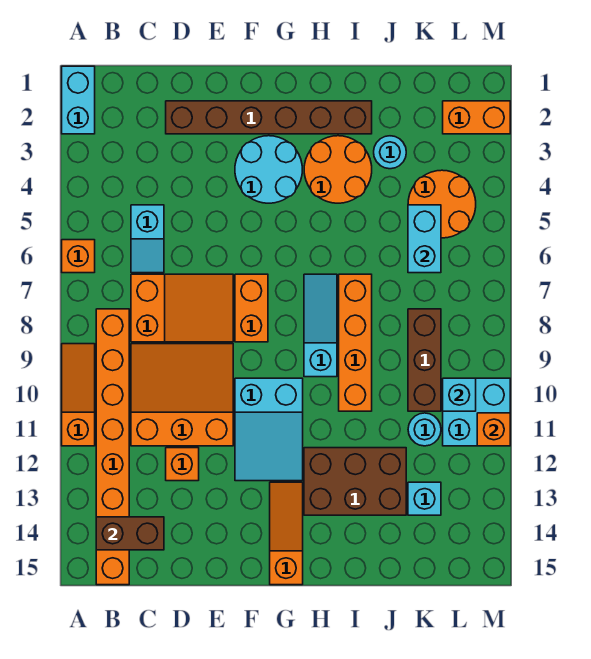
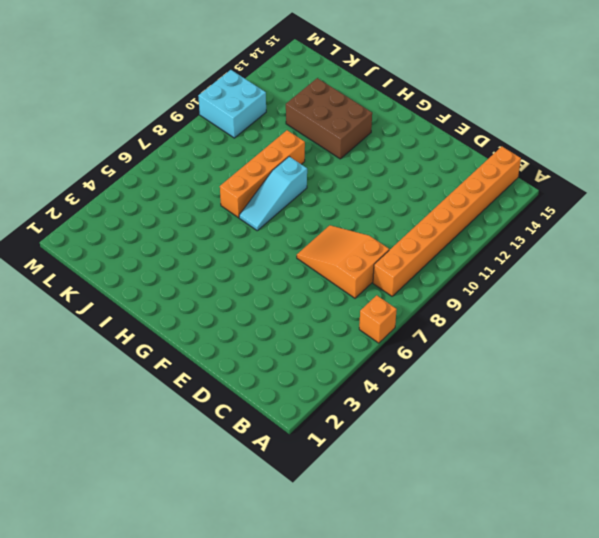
none -> cyan 1x2 brick [62,66,95,134]
none -> orange 1x3 slope [62,344,95,446]
none -> cyan 1x2 slope [131,205,164,273]

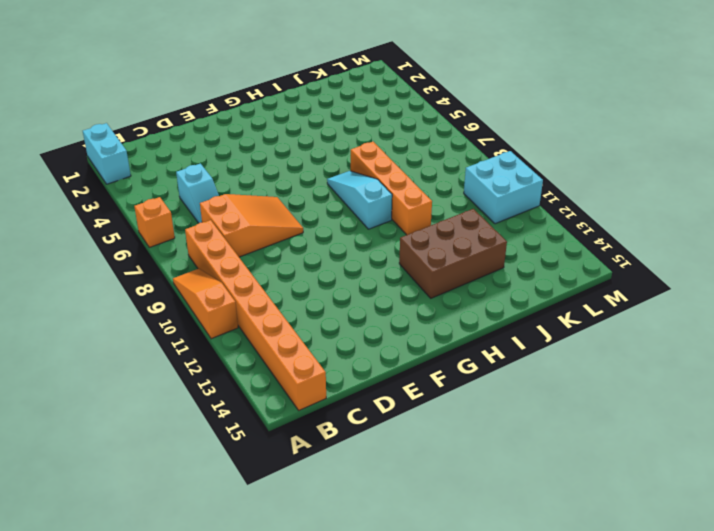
none -> orange 3x3 slope [131,344,233,446]
none -> brown 1x6 brick [166,101,372,134]
none -> orange 1x1 brick [166,448,199,481]

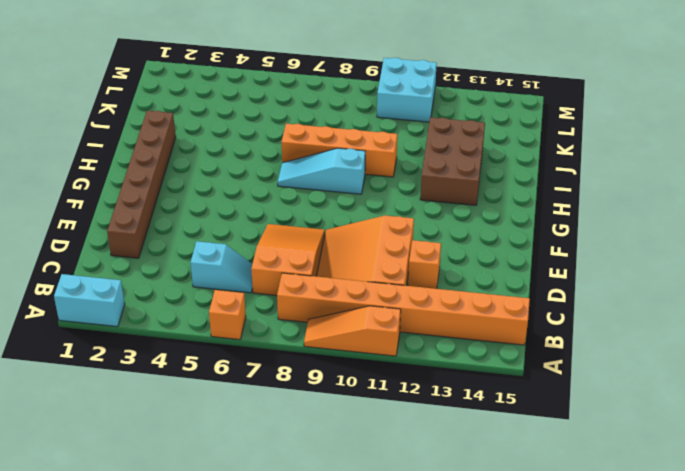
none -> cyan 2x2 round brick [235,136,302,203]
none -> orange 1x2 brick [235,274,268,342]
none -> cyan 2x3 slope [235,378,303,481]

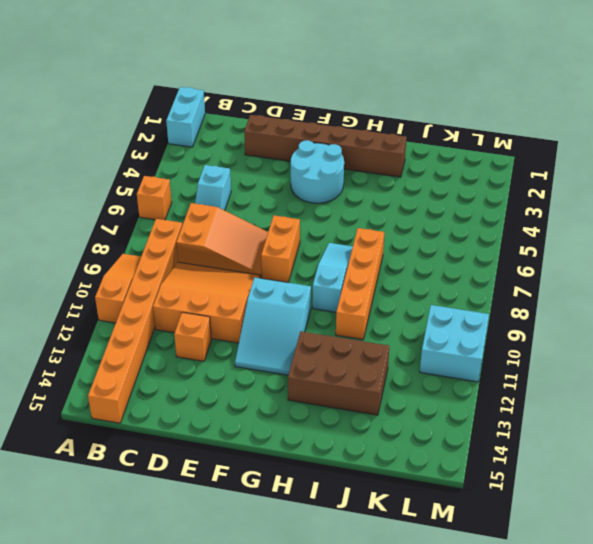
none -> orange 1x3 slope [270,482,303,585]
none -> orange 2x2 round brick [304,136,372,203]
none -> cyan 1x1 round brick [374,136,406,169]

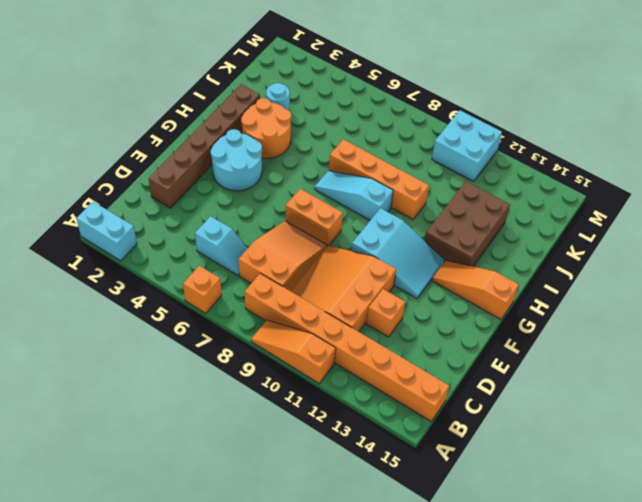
none -> orange 2x2 round brick [408,170,476,238]
none -> brown 1x3 brick [408,309,441,411]
none -> cyan 1x1 round brick [408,413,441,446]

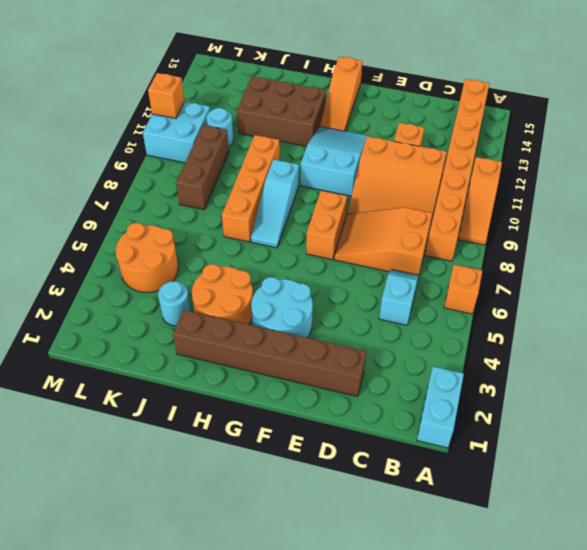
none -> cyan 1x1 brick [408,482,441,515]
none -> orange 1x2 brick [443,101,510,134]
none -> brown 1x2 brick [96,517,164,550]

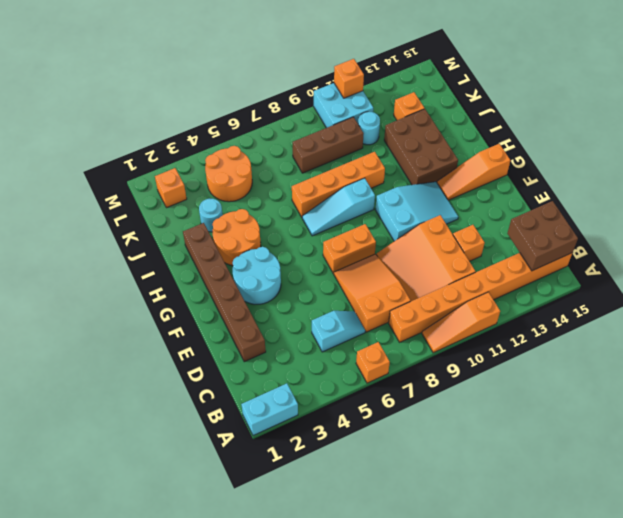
brown 2x2 brick [507,201,578,271] -> brown 1x2 brick [96,517,164,550]
orange 1x1 brick [394,92,425,120] -> cyan 1x1 brick [408,482,441,515]
orange 1x1 brick [155,168,187,208] -> orange 1x2 brick [443,101,510,134]
none -> cyan 1x2 brick [408,205,441,273]
none -> cyan 1x1 brick [443,378,476,411]

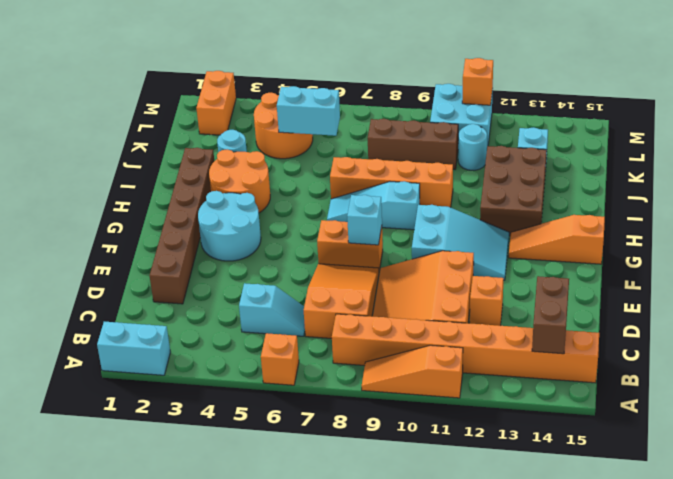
cyan 1x1 brick [347,195,382,245] -> cyan 1x1 brick moved to [443,378,476,411]

